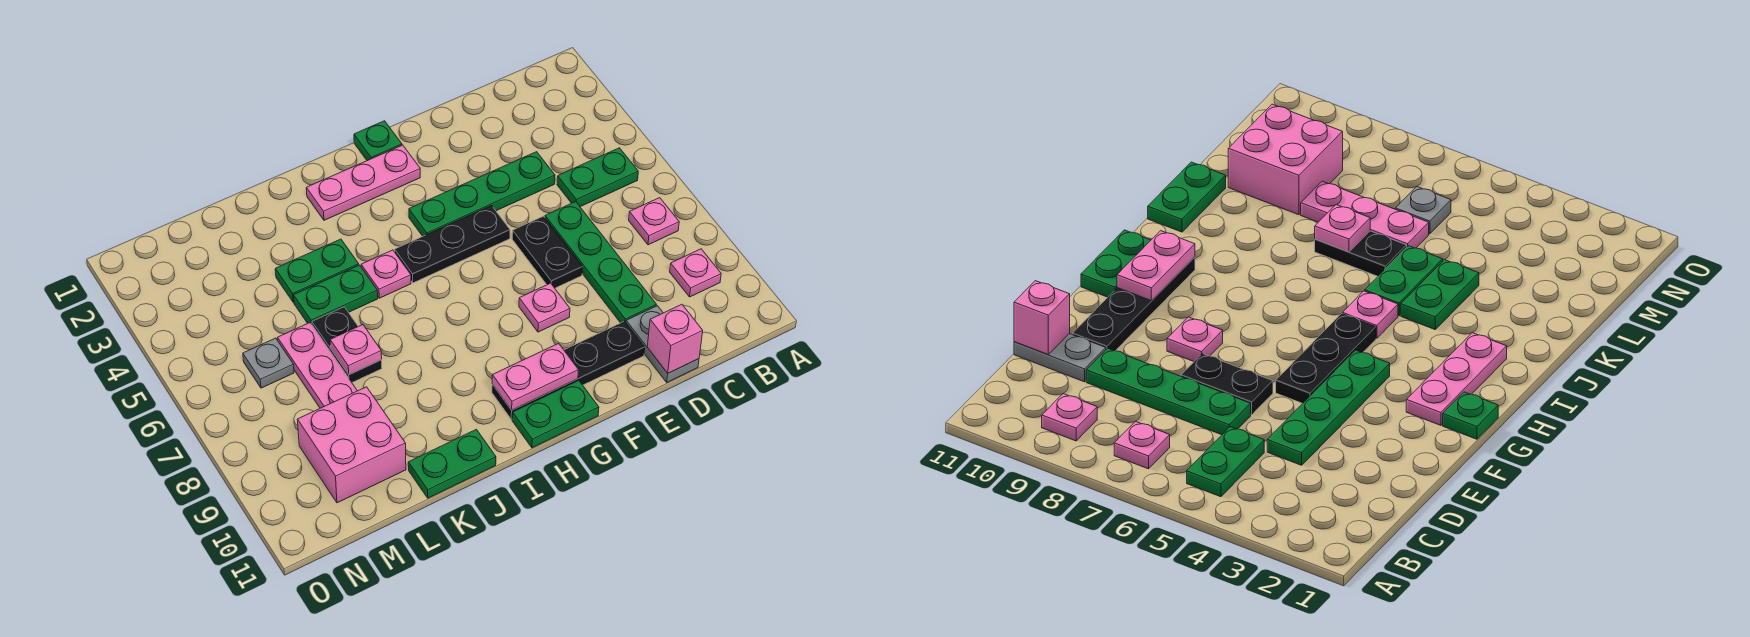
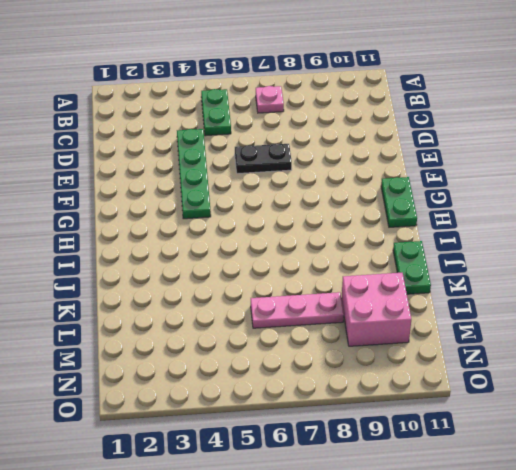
none -> pink 1x1 plate [670,249,721,297]
none -> green 1x4 plate [545,202,656,323]
none -> grey 1x2 plate [626,306,699,382]

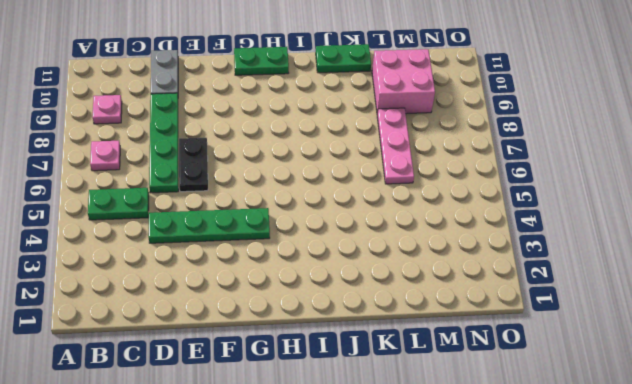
none -> black 1x4 plate [492,321,645,419]
none -> black 1x3 plate [395,206,510,283]
none -> pink 1x1 plate [519,283,570,332]

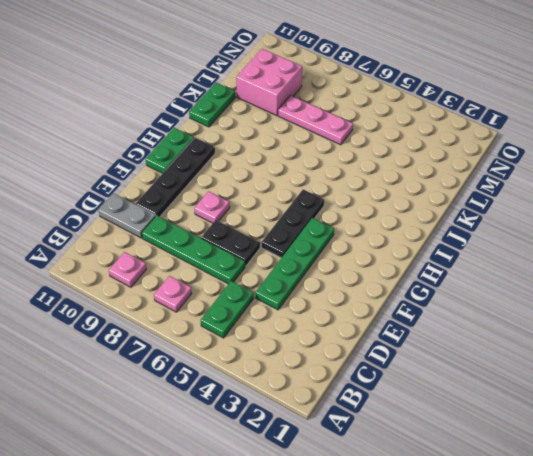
none -> green 1x1 plate [354,121,402,161]
none -> pink 1x3 plate [306,145,420,220]
none -> pink 1x1 plate [361,250,411,298]

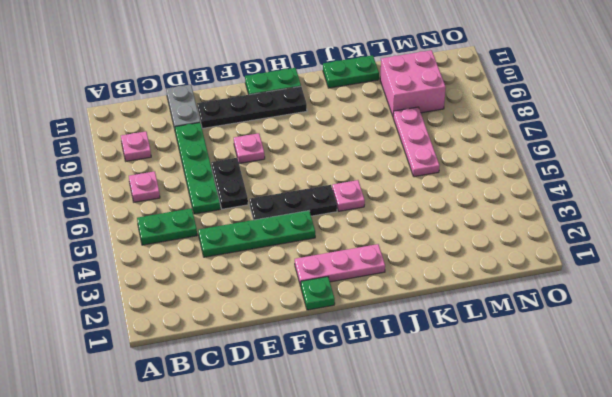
none -> green 1x2 plate [275,239,359,302]
none -> green 1x2 plate [294,265,378,324]
none -> black 1x2 plate [312,307,382,382]

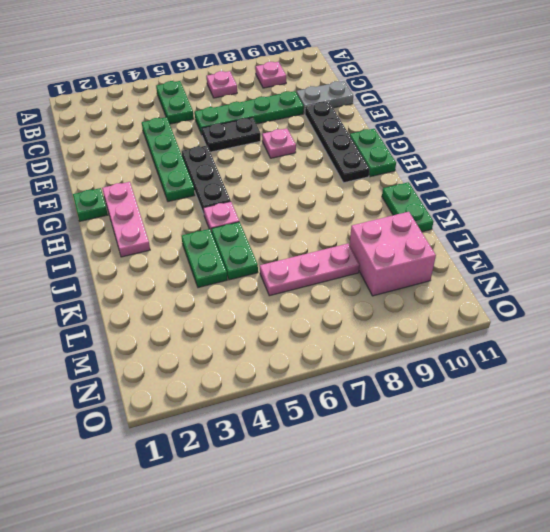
none -> black 1x2 plate [312,307,382,382]
none -> grey 1x1 plate [243,338,294,388]
none -> pink 1x1 brick [647,304,703,373]

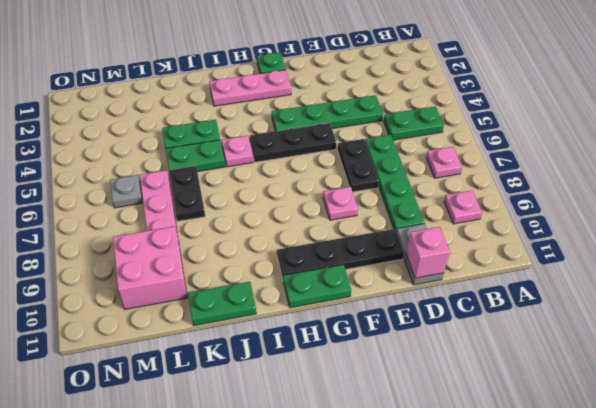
none -> pink 1x2 plate [492,343,579,410]
none -> pink 1x1 plate [330,325,382,375]

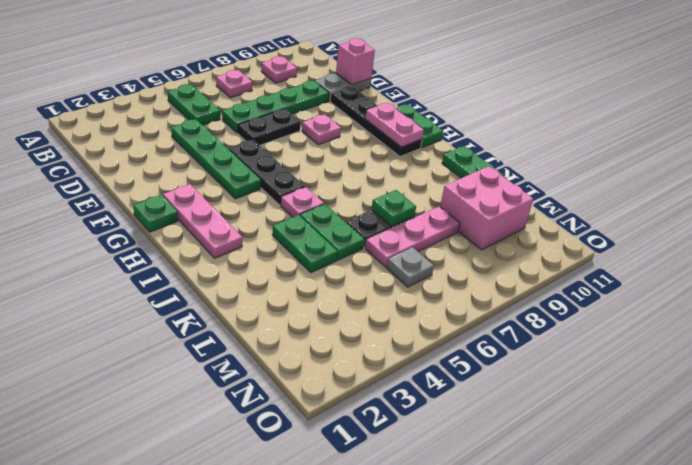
green 1x1 plate [371,190,416,226] -> pink 1x1 plate [330,325,382,375]

